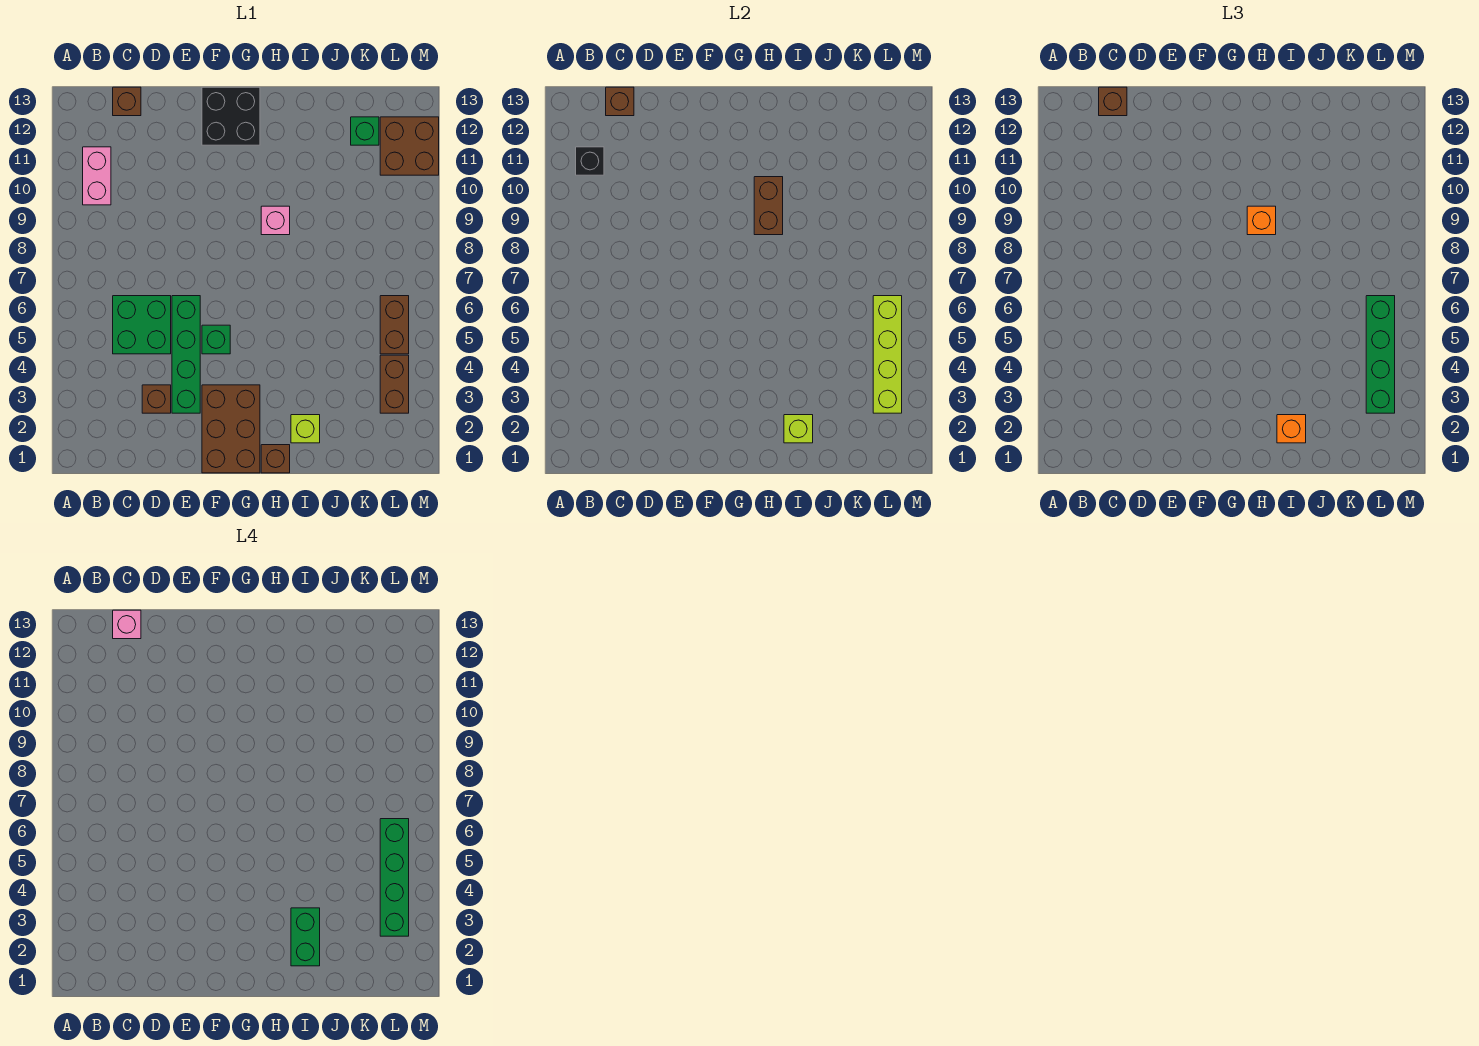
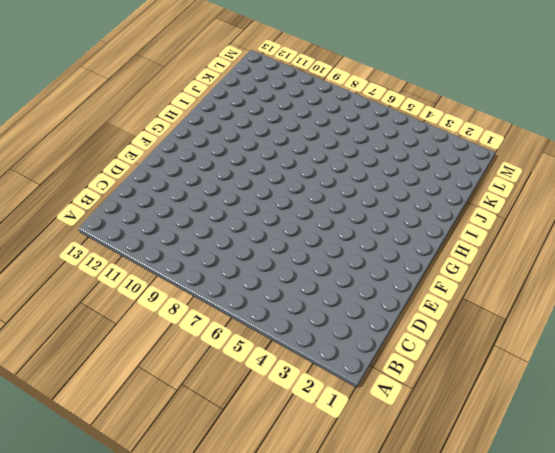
none -> pink 1x2 brick [83,147,111,205]
none -> green 2x2 brick [113,296,171,354]
none -> brown 1x1 brick [113,87,141,116]

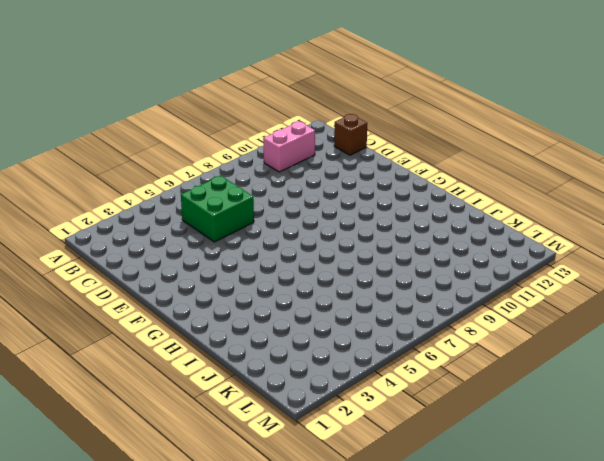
none -> brown 1x1 brick [142,385,171,413]
none -> green 1x4 brick [172,296,200,413]
none -> brown 2x3 brick [202,385,260,473]

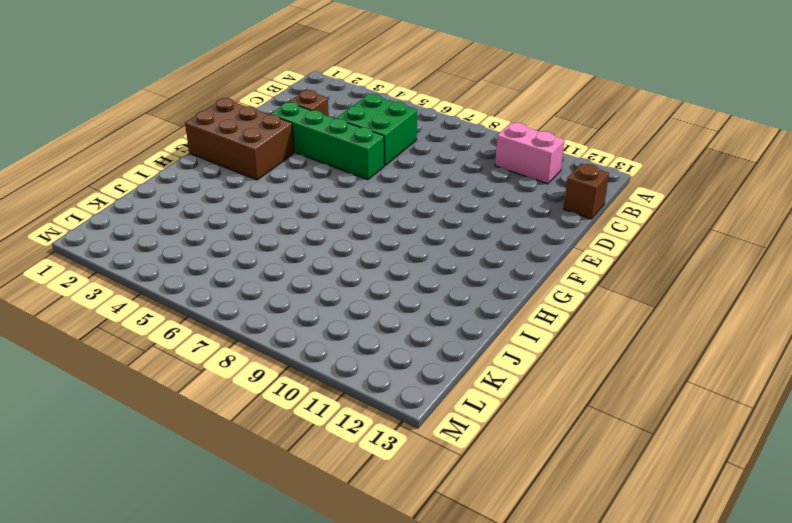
none -> green 1x1 brick [202,325,230,354]
none -> black 2x2 brick [202,87,260,145]
none -> brown 1x1 brick [261,445,290,473]

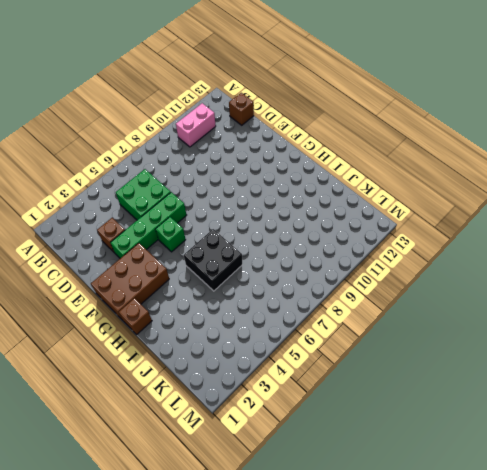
black 2x2 brick [184,229,242,291] -> black 2x2 brick moved to [202,87,260,145]
none -> pink 1x1 brick [261,206,290,235]
none -> lime 1x1 brick [291,415,320,443]
none -> green 1x1 brick [351,117,379,145]

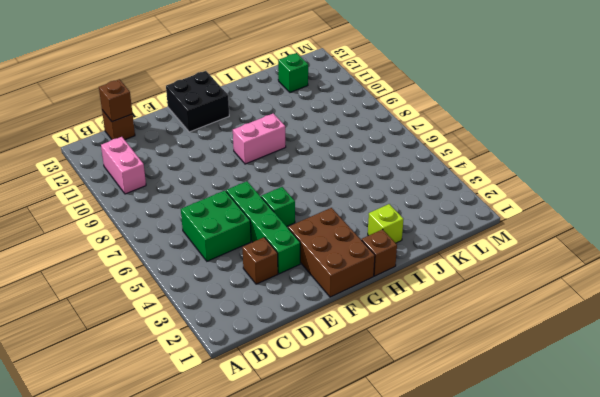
pink 1x2 brick [233,113,286,164] -> pink 1x1 brick [261,206,290,235]
none -> brown 1x2 brick [380,355,409,413]
none -> brown 1x2 brick [380,296,409,354]
none -> brown 2x2 brick [380,117,439,175]

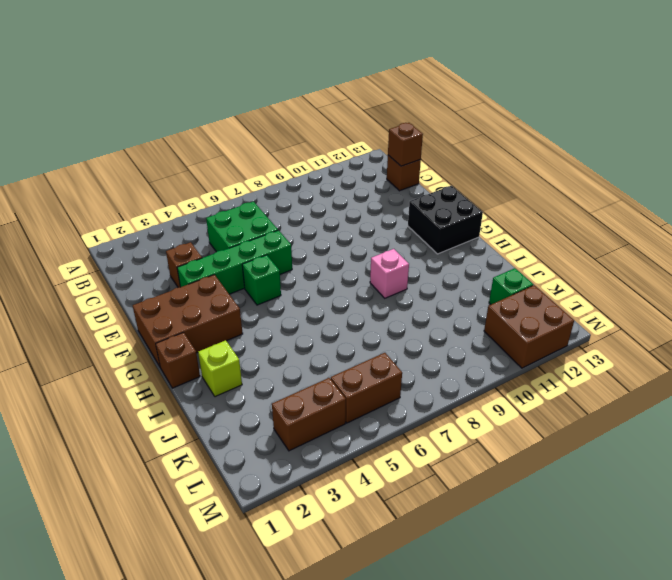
none -> pink 1x2 brick [83,147,111,205]
none -> black 1x1 brick [576,147,604,175]
none -> brown 1x2 brick [754,177,783,235]

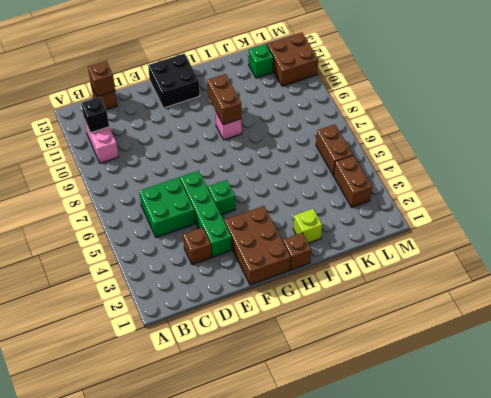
none -> lime 1x1 brick [784,415,813,443]
none -> lime 1x4 brick [873,296,902,413]
none -> brown 1x1 brick [1099,87,1127,116]

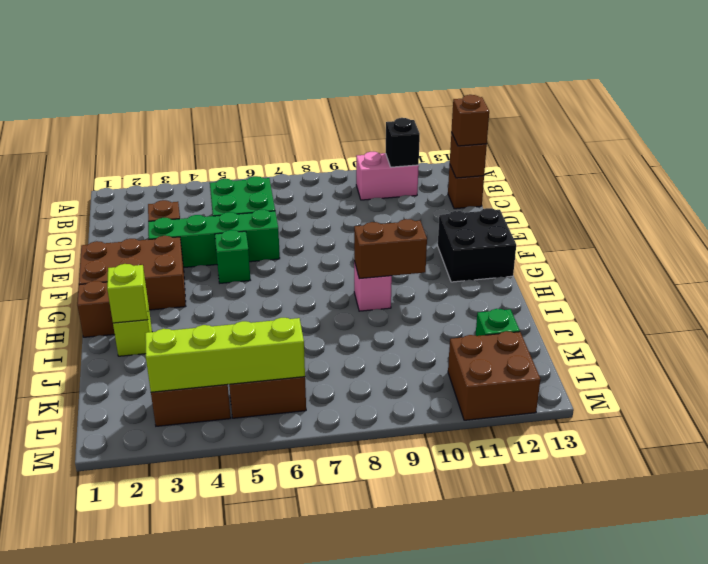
none -> orange 1x1 brick [1247,206,1276,235]
none -> orange 1x1 brick [1277,415,1306,443]
none -> green 1x4 brick [1366,296,1395,413]

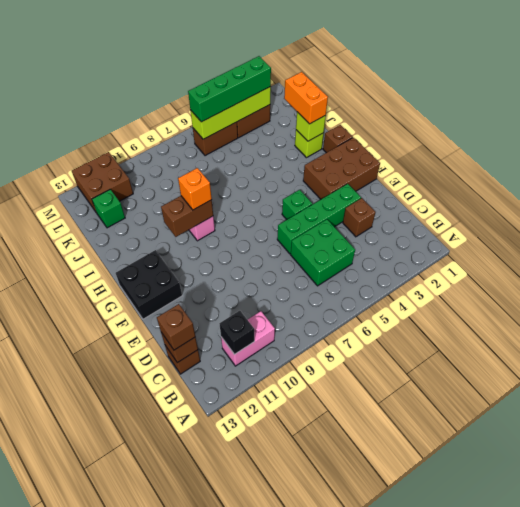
orange 1x2 brick [284,72,328,124] -> orange 1x1 brick [1277,415,1306,443]
none -> pink 1x1 brick [113,610,141,639]
none -> green 1x2 brick [291,908,320,966]
none -> green 1x4 brick [380,819,409,936]

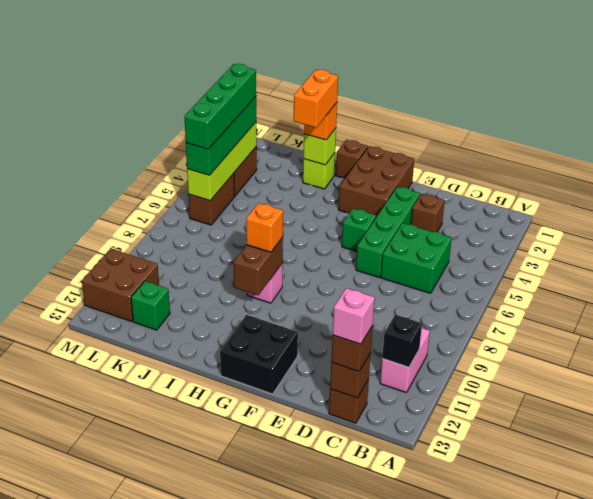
orange 1x2 brick [294,70,338,128] -> green 1x2 brick [291,908,320,966]

